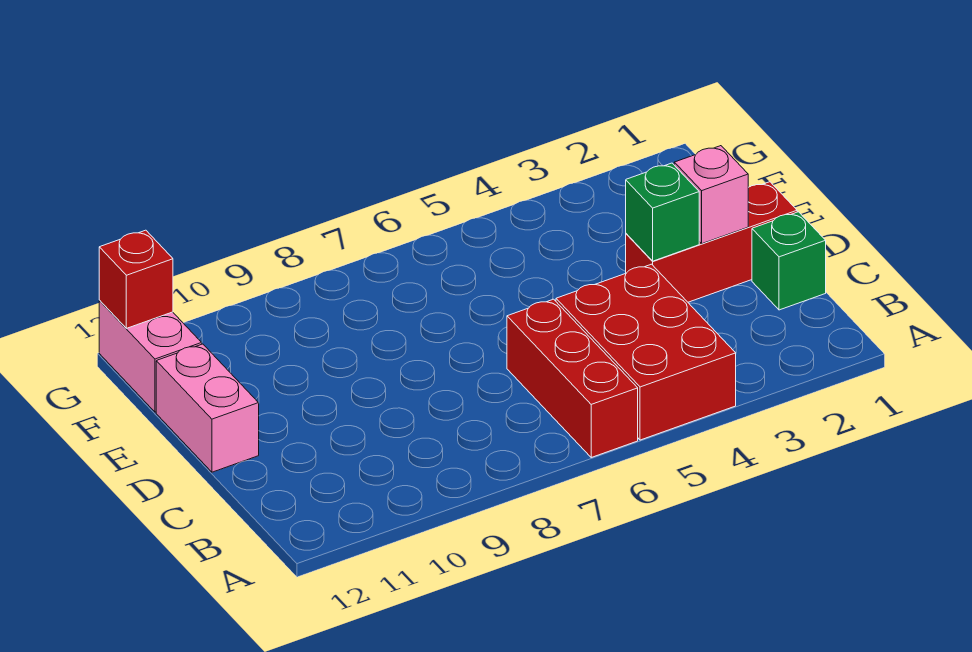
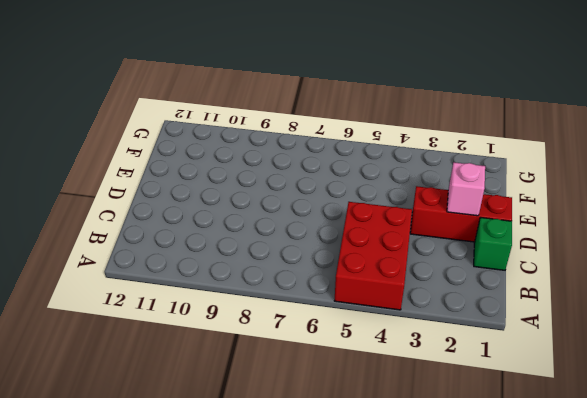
none -> red 1x3 brick [507,299,638,457]
none -> pink 1x2 brick [156,344,259,472]

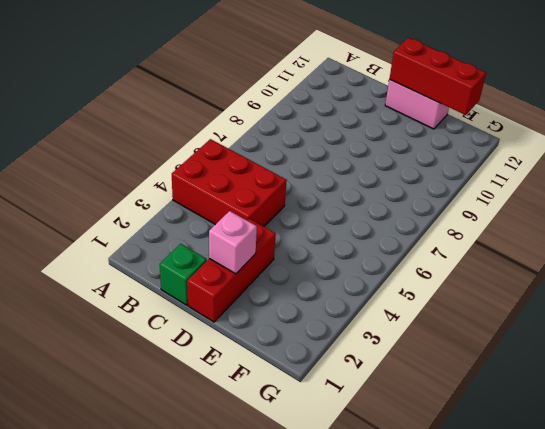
red 1x3 brick [389,38,486,115] -> red 1x3 brick moved to [507,299,638,457]
none -> pink 1x2 brick [99,301,202,412]
none -> green 1x1 brick [626,163,699,261]

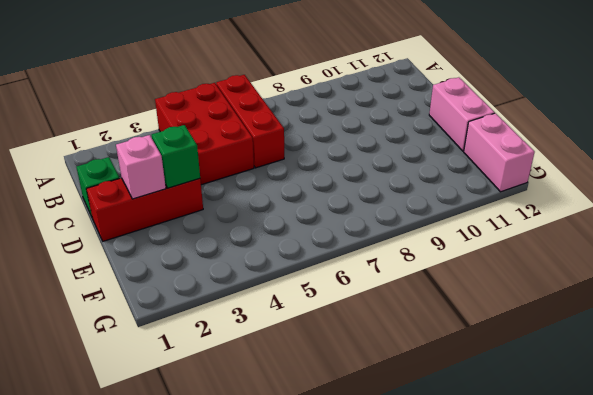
none -> red 1x1 brick [99,230,173,328]

